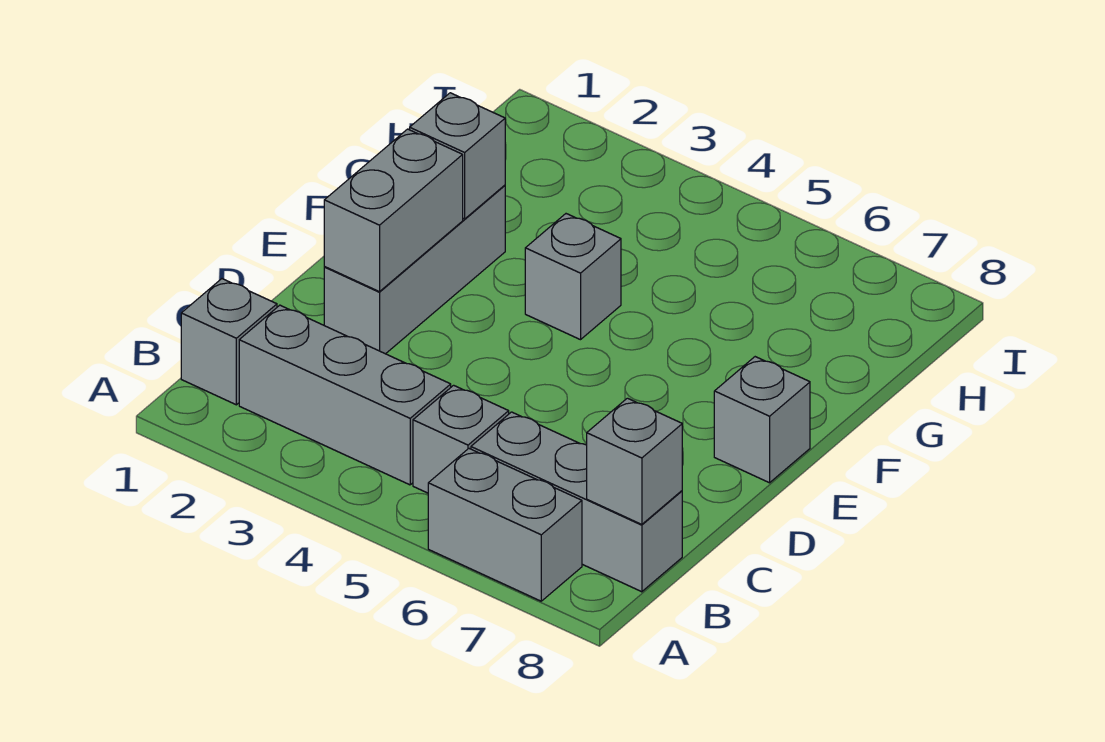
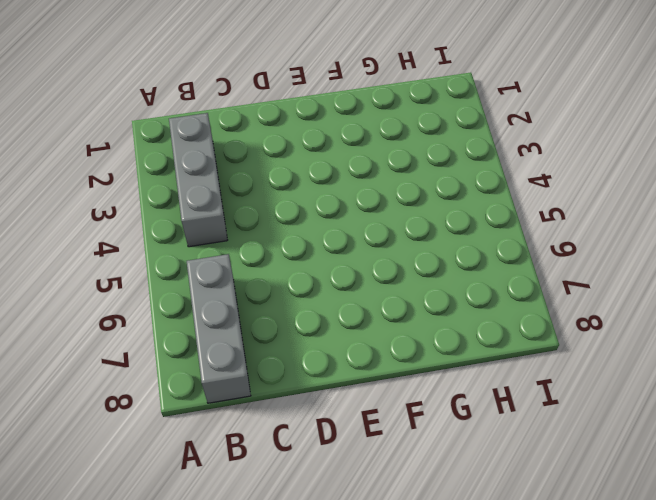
none -> grey 1x2 brick [428,449,582,601]
none -> grey 1x1 brick [181,279,277,405]

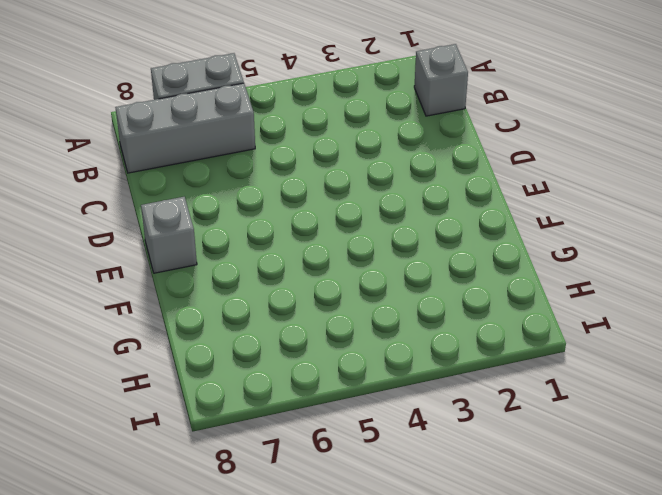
none -> grey 1x3 brick [239,305,451,485]
none -> grey 1x1 brick [413,385,509,493]

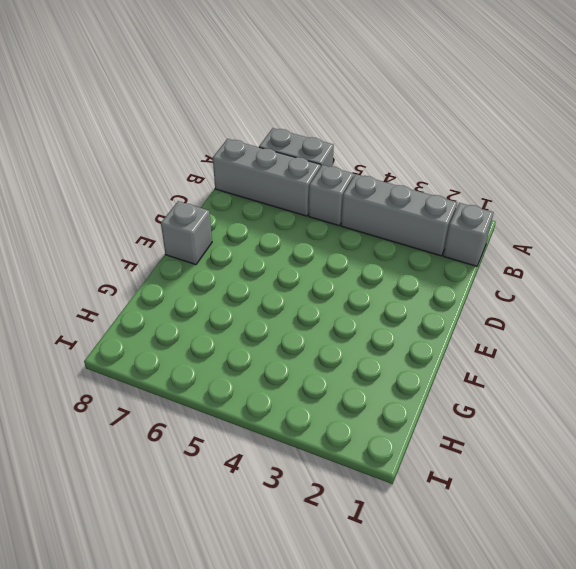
none -> grey 1x3 brick [324,185,505,354]
none -> grey 1x1 brick [525,214,621,340]

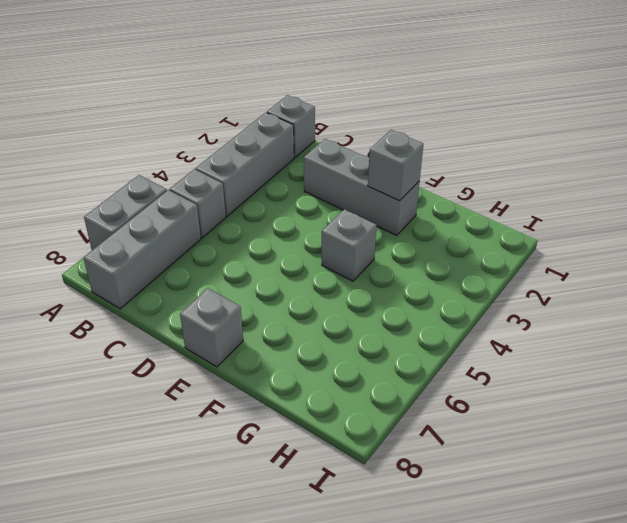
none -> grey 1x1 brick [587,398,682,524]
none -> grey 1x2 brick [324,129,463,292]

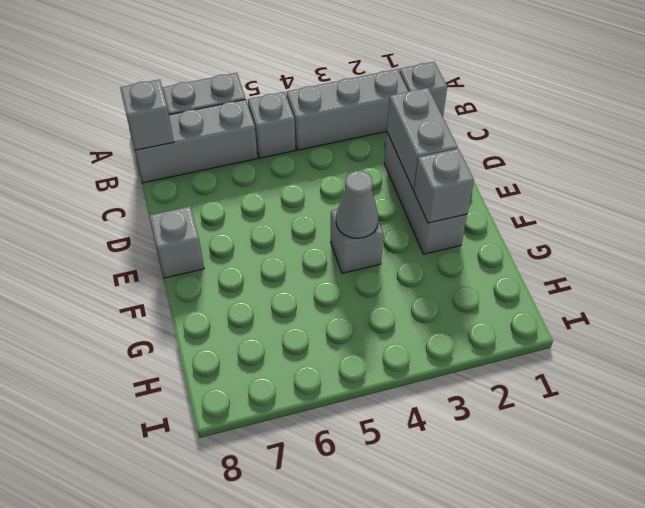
grey 1x1 cone [336,171,378,238] -> none

